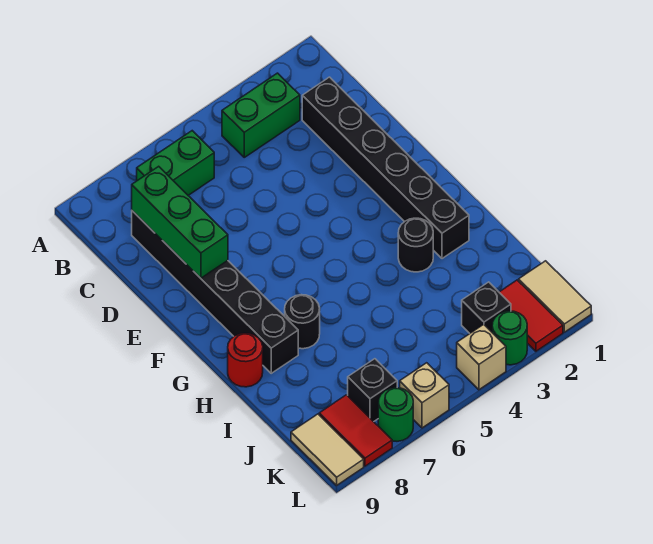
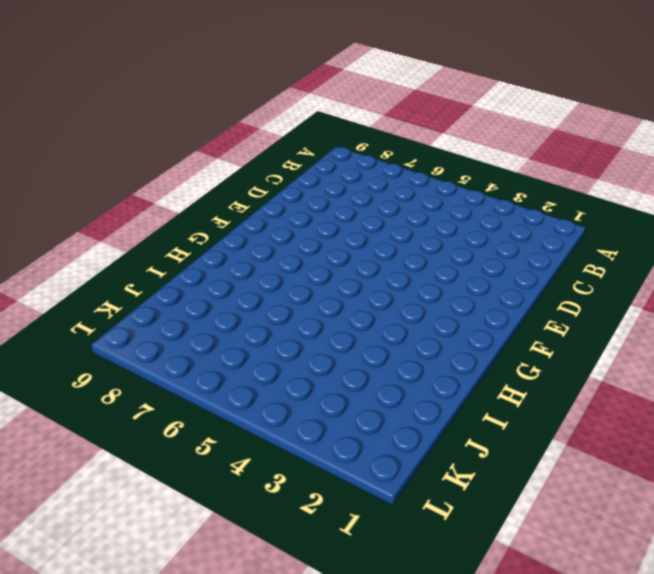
none -> green 1x2 brick [222,73,300,157]
none -> green 1x2 brick [137,131,214,195]
none -> black 1x6 brick [302,77,469,259]

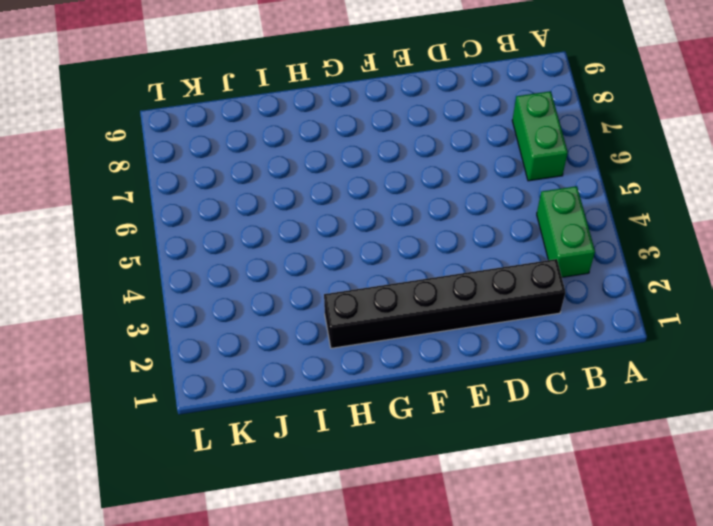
none -> black 1x6 brick [132,211,298,373]
none -> black 1x1 round brick [398,218,433,272]
none -> black 1x1 round brick [285,295,320,349]

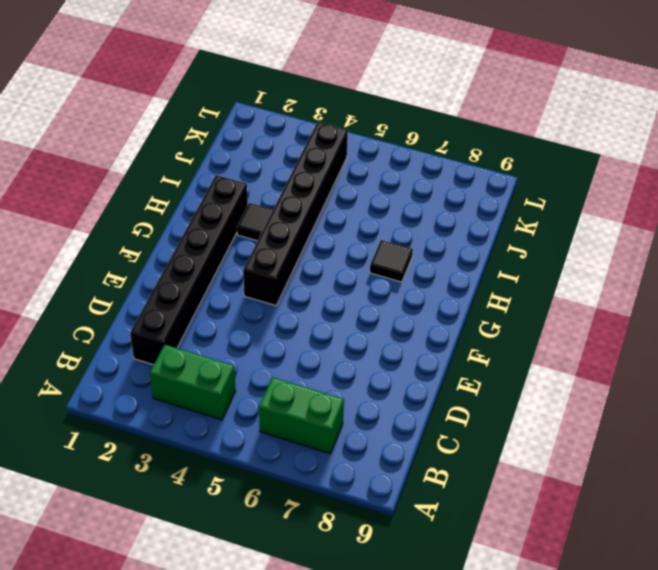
black 1x6 brick [243,122,348,306] -> black 1x6 brick moved to [132,211,298,373]
black 1x1 tile [237,203,273,241] -> black 1x1 round brick [398,218,433,272]
black 1x1 tile [370,240,413,282] -> black 1x1 round brick [285,295,320,349]
none -> red 1x1 round brick [228,333,263,387]
none -> tan 1x2 tile [519,261,591,332]
none -> red 1x2 tile [499,280,563,351]

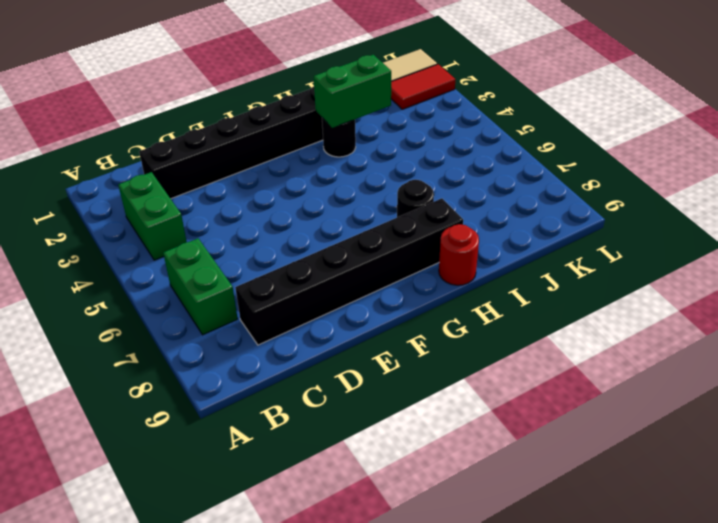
green 1x2 brick [314,55,391,128] -> none
none -> black 1x1 brick [462,282,511,333]
none -> black 1x1 brick [348,359,397,422]
none -> red 1x2 tile [319,395,392,466]

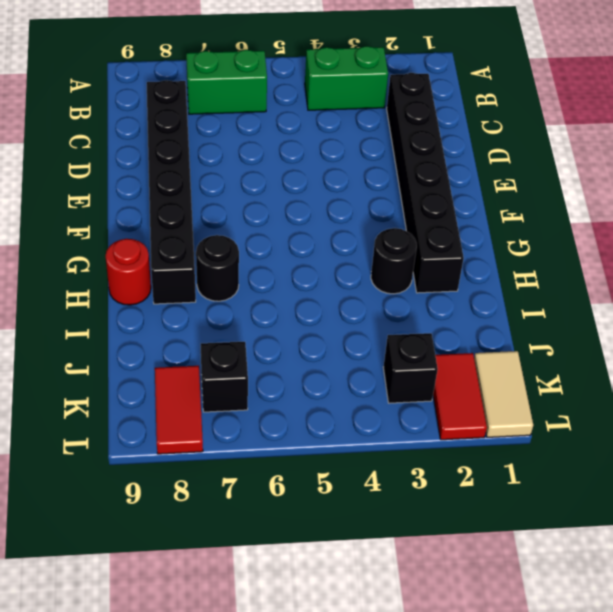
none -> tan 1x2 tile [291,414,364,485]
none -> green 1x1 round brick [492,311,527,365]
none -> tan 1x1 brick [457,324,506,390]

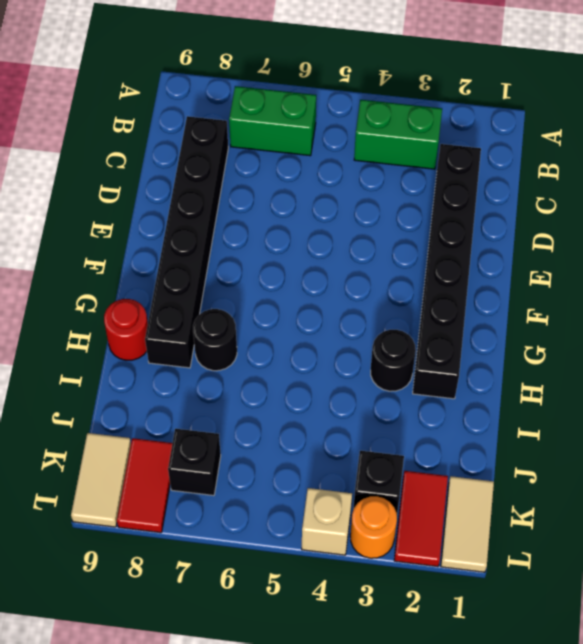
orange 1x1 round brick [350,496,397,558] -> green 1x1 round brick [492,311,527,365]
none -> tan 1x1 brick [400,363,449,428]
none -> green 1x1 round brick [378,388,413,441]
none -> green 1x3 brick [132,166,228,278]

